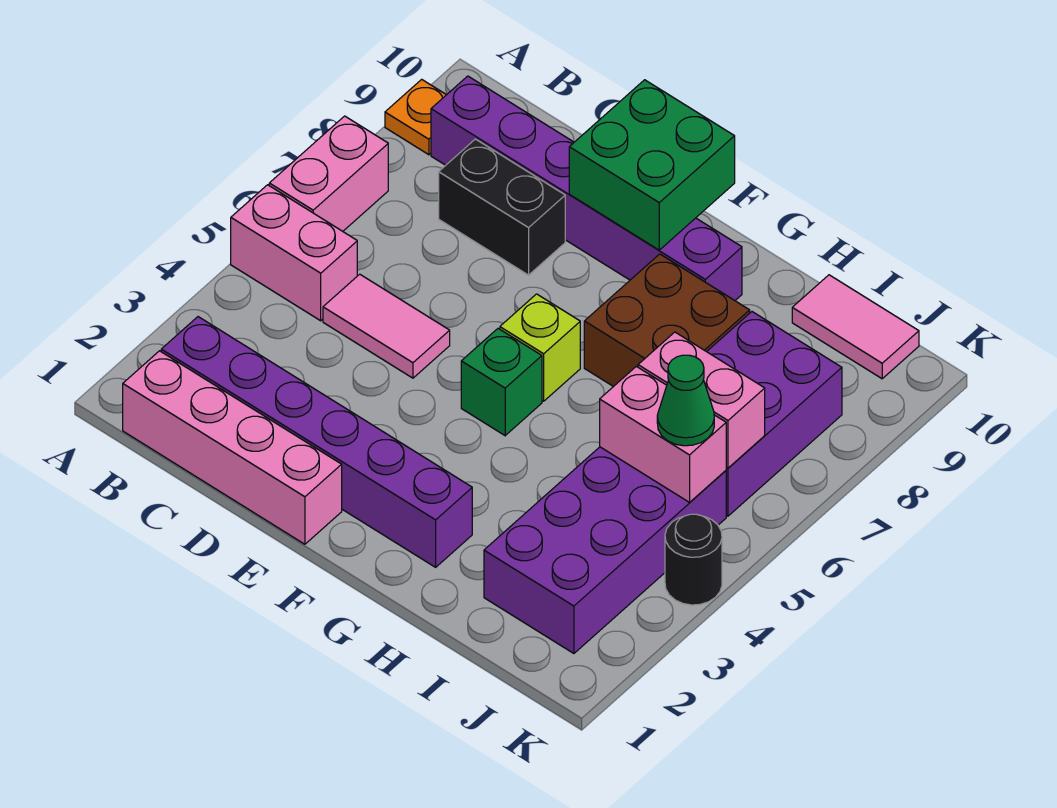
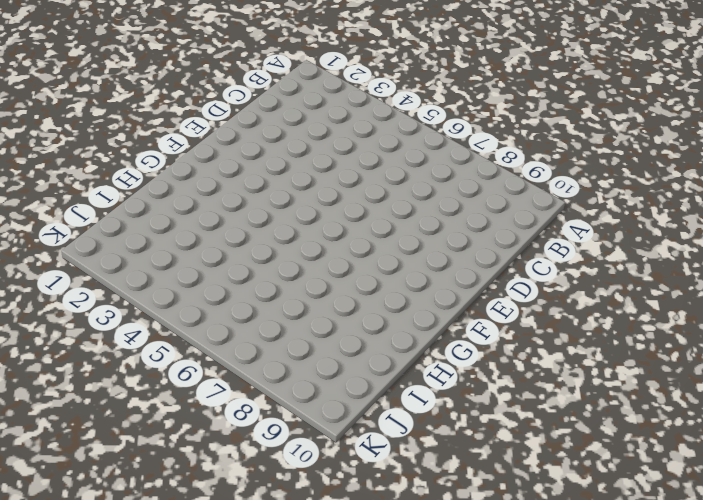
none -> pink 1x2 brick [231,185,357,321]
none -> pink 1x2 brick [269,116,388,231]
none -> orange 1x1 plate [385,79,446,155]

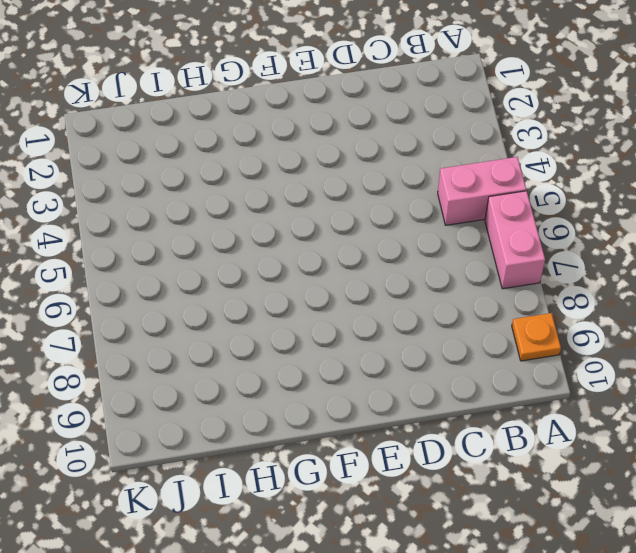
none -> pink 1x4 brick [123,351,342,544]
none -> purple 1x6 brick [161,317,472,567]
none -> purple 1x6 brick [431,76,742,300]

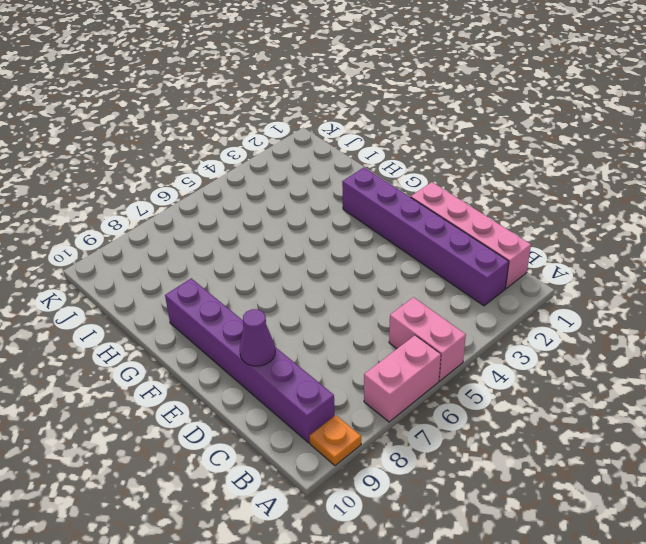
purple 1x1 cone [240,309,275,366] -> none
none -> pink 1x2 tile [323,274,450,378]
none -> black 1x2 brick [439,139,565,275]
none -> green 1x1 brick [461,329,542,436]

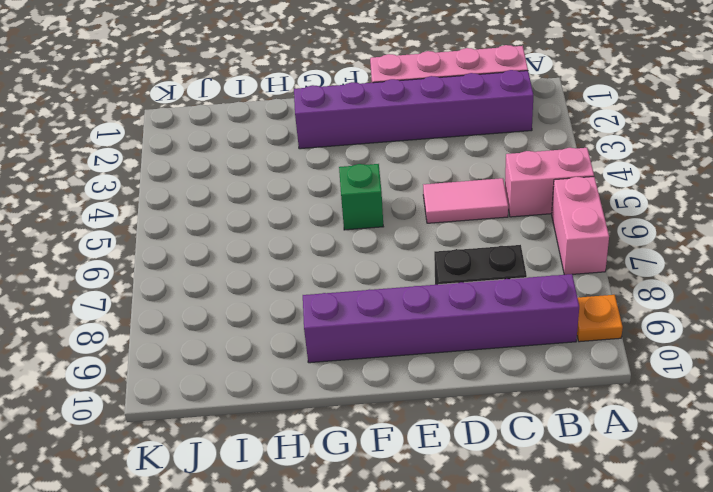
none -> lime 1x1 brick [500,294,580,401]
none -> brown 2x2 brick [584,254,750,387]
none -> purple 2x4 brick [484,447,726,653]

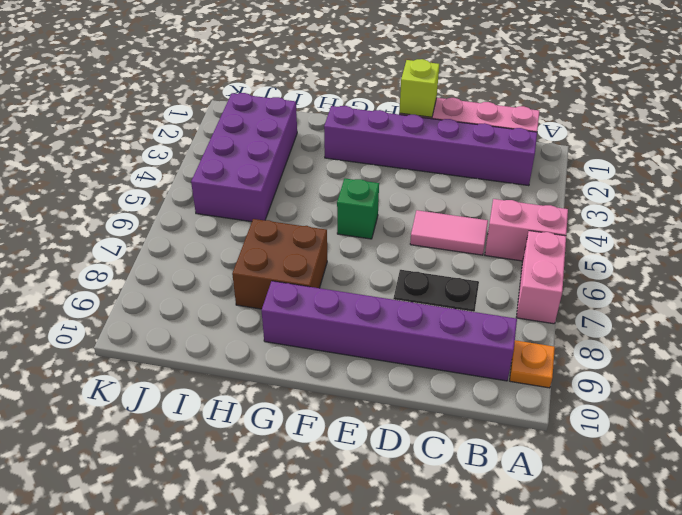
lime 1x1 brick [399,59,439,117] -> lime 1x1 brick moved to [500,294,580,401]
none -> purple 2x3 brick [707,312,842,516]
none -> pink 1x2 tile [792,275,919,379]
none -> black 1x1 round brick [665,514,722,605]

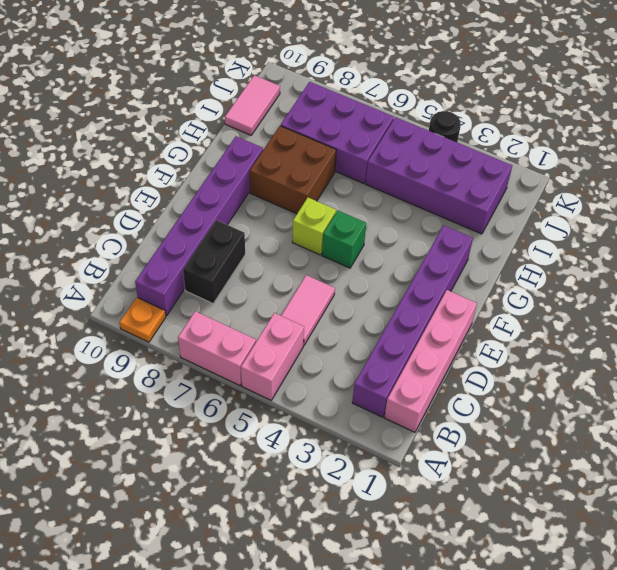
none -> green 2x2 brick [569,80,735,250]
none -> pink 1x2 brick [600,366,726,502]
none -> pink 1x2 brick [638,332,765,468]

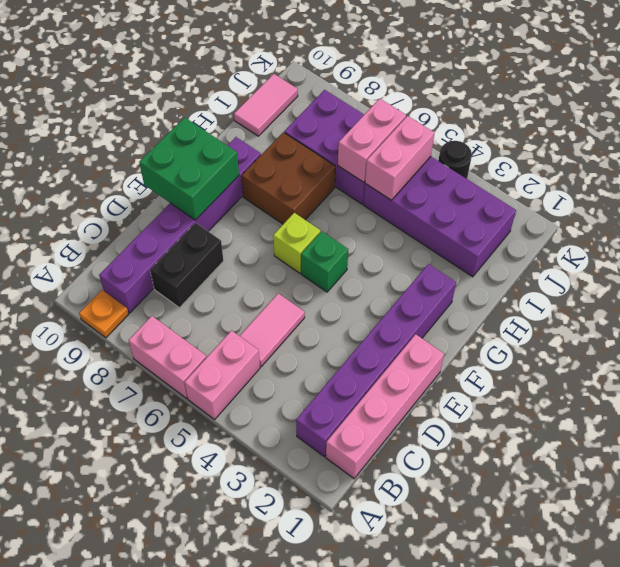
none -> green 1x1 cone [657,355,714,446]

